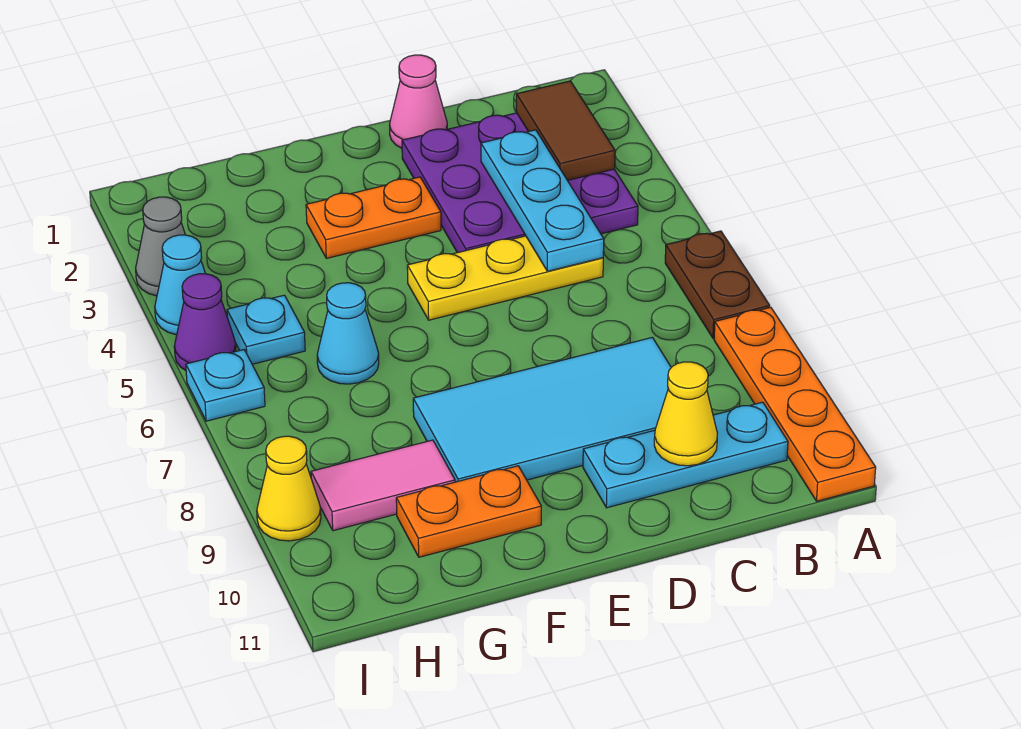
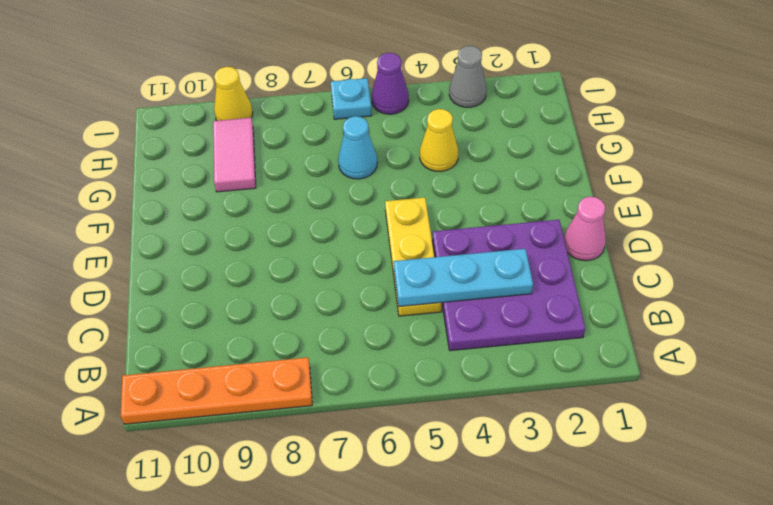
yellow 1x1 cone [420,109,458,171] -> yellow 1x1 cone moved to [654,362,718,466]
none -> brown 1x2 plate [665,231,770,338]
none -> cyan 1x3 plate [583,402,788,508]
none -> cyan 2x4 tile [413,337,671,482]

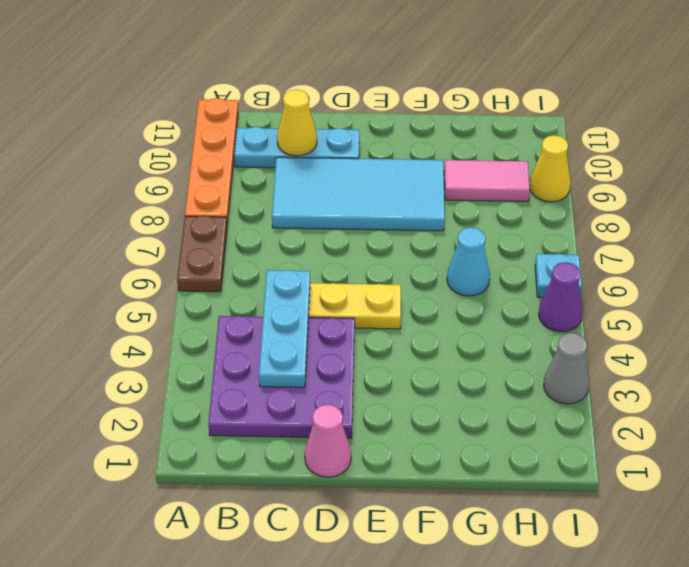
none -> orange 1x2 plate [306,177,441,258]
none -> orange 1x2 plate [396,466,541,557]
none -> cyan 1x1 plate [227,295,305,364]

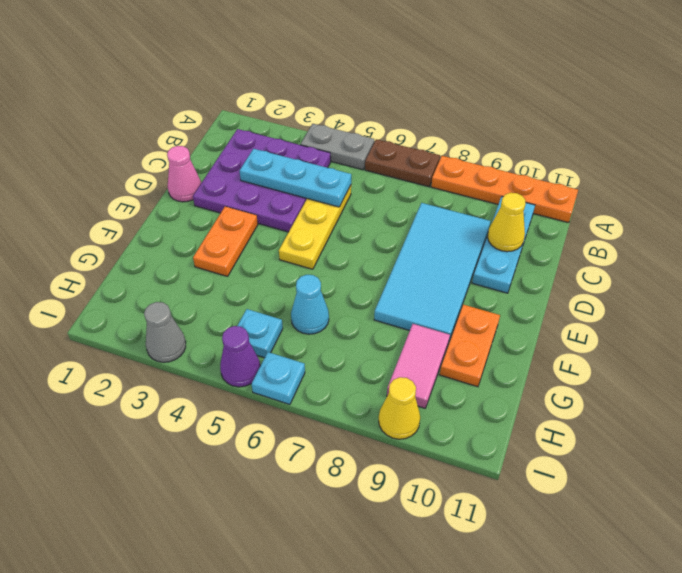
grey 1x2 plate [301,124,374,170] -> none
none -> cyan 1x1 cone [155,235,205,335]
none -> brown 1x2 tile [516,81,615,180]

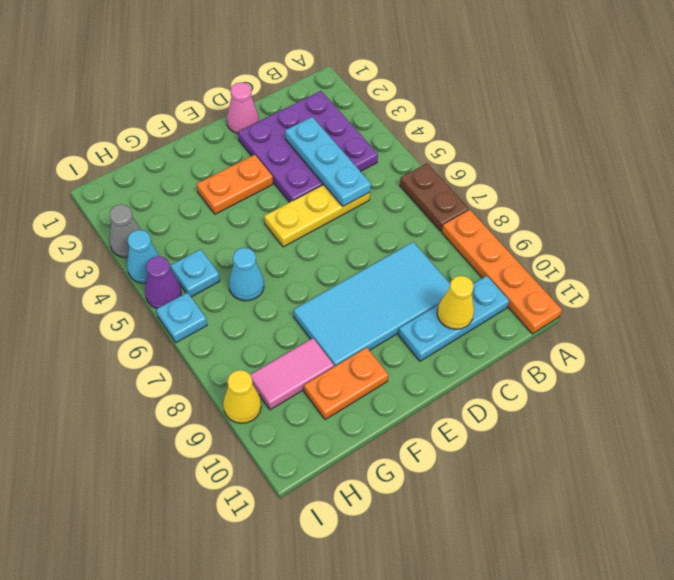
none -> brown 1x2 tile [516,81,615,180]

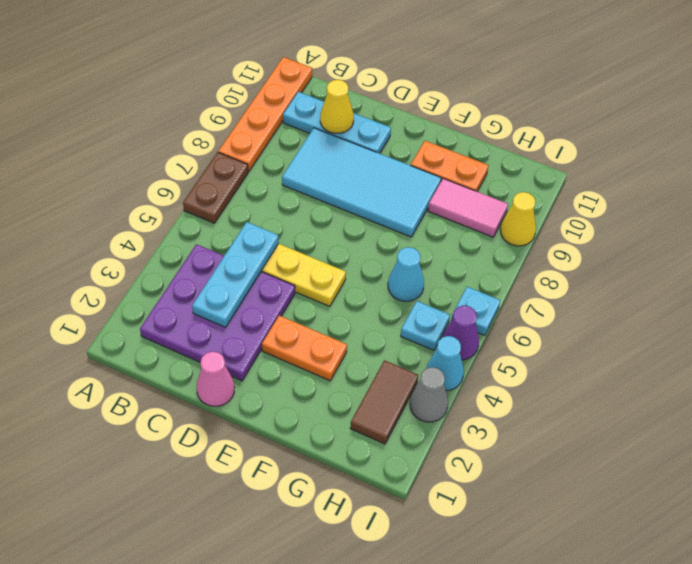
brown 1x2 tile [350,360,418,444] -> brown 1x2 tile moved to [516,81,615,180]

